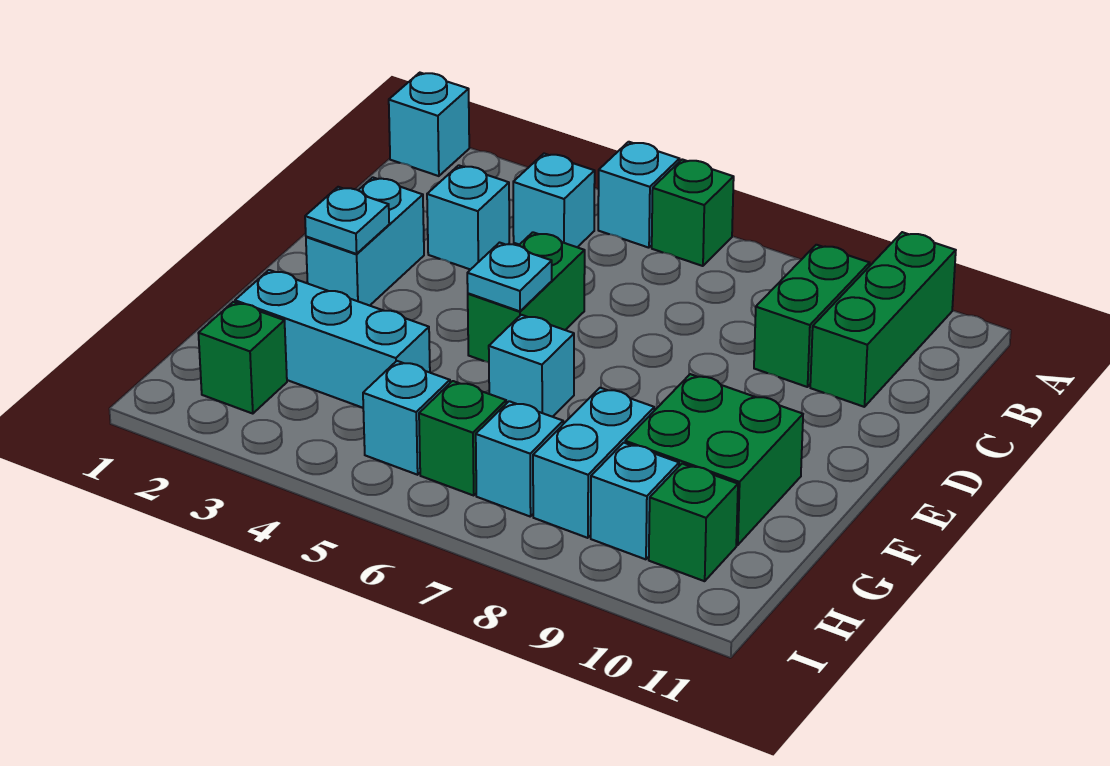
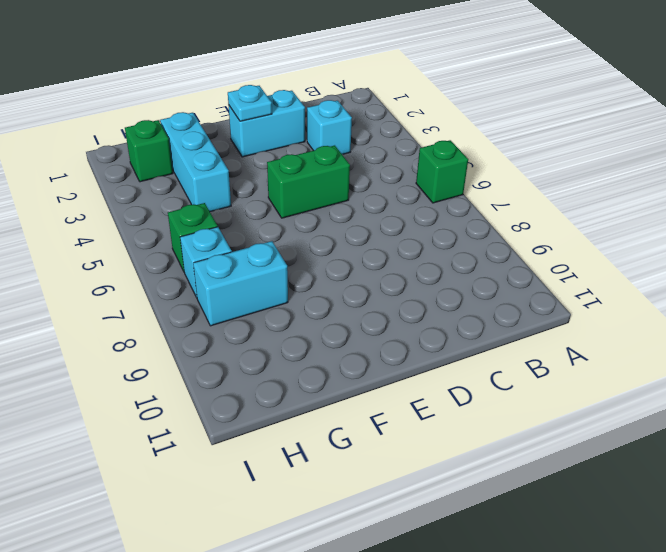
none -> cyan 1x1 brick [389,73,469,176]
none -> cyan 1x1 brick [598,142,679,248]
none -> green 1x3 brick [810,232,956,407]

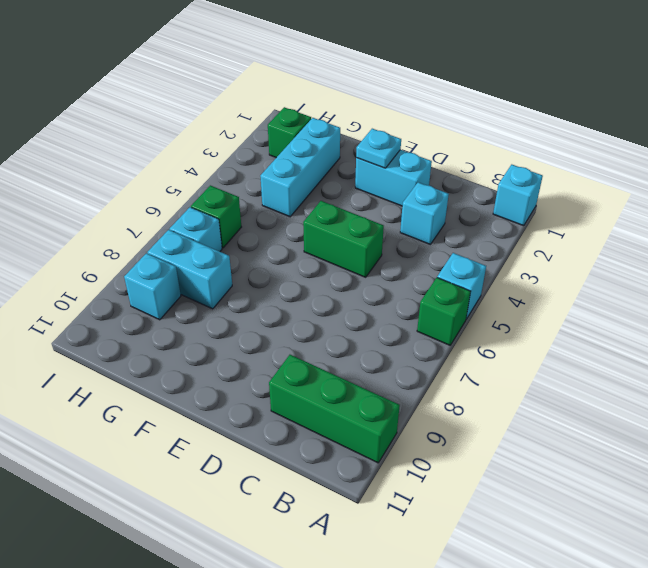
none -> cyan 1x1 brick [513,154,595,247]
none -> green 1x2 brick [754,245,870,387]
none -> cyan 1x1 brick [489,315,574,417]

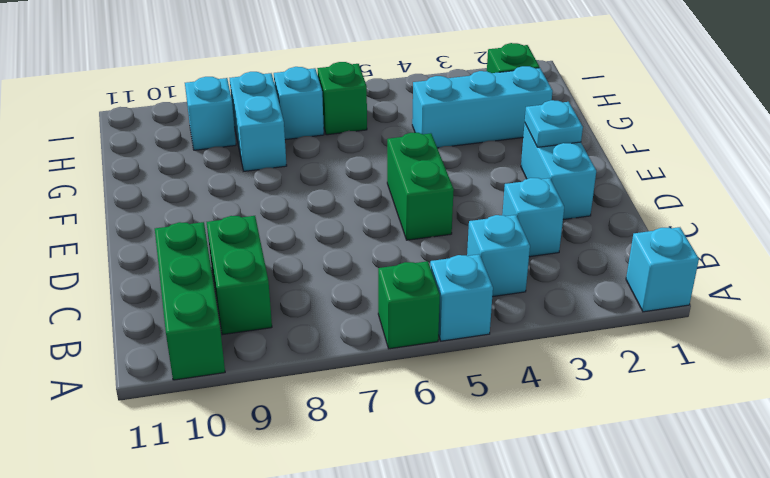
none -> cyan 1x1 brick [489,315,574,417]
none -> green 2x2 brick [625,374,803,545]
none -> cyan 1x1 brick [363,361,450,475]

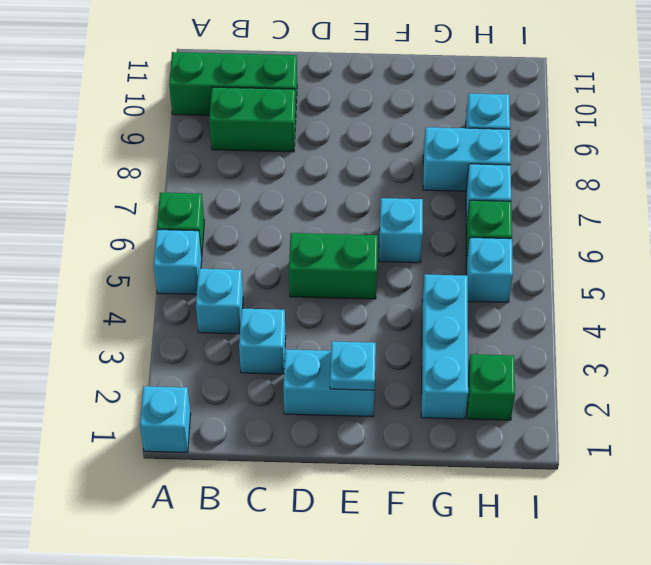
none -> green 2x2 brick [625,374,803,545]
none -> green 1x1 brick [649,464,738,581]
none -> cyan 1x1 plate [467,243,552,311]

